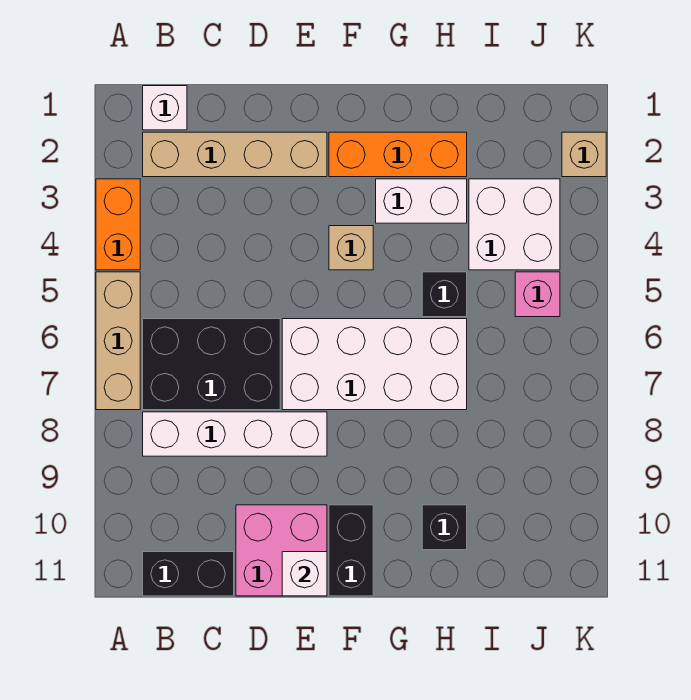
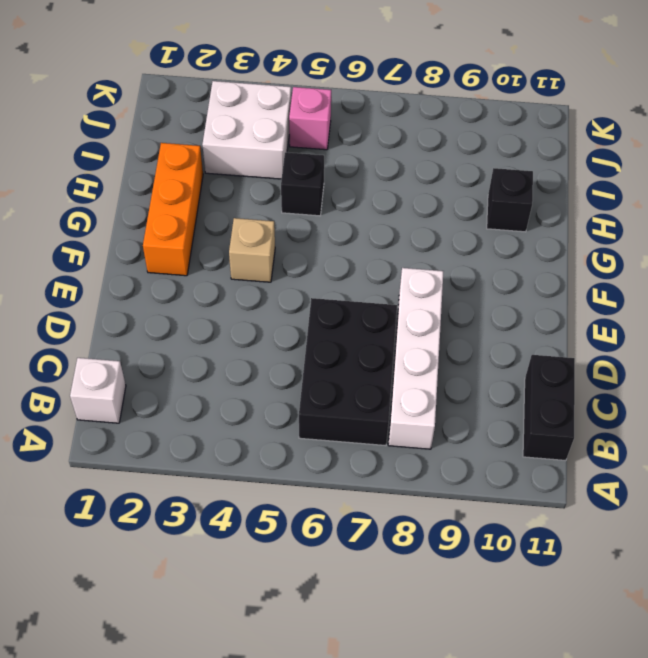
none -> orange 1x2 brick [96,179,140,270]
none -> tan 1x3 brick [96,272,140,410]
none -> tan 1x4 brick [143,132,327,177]

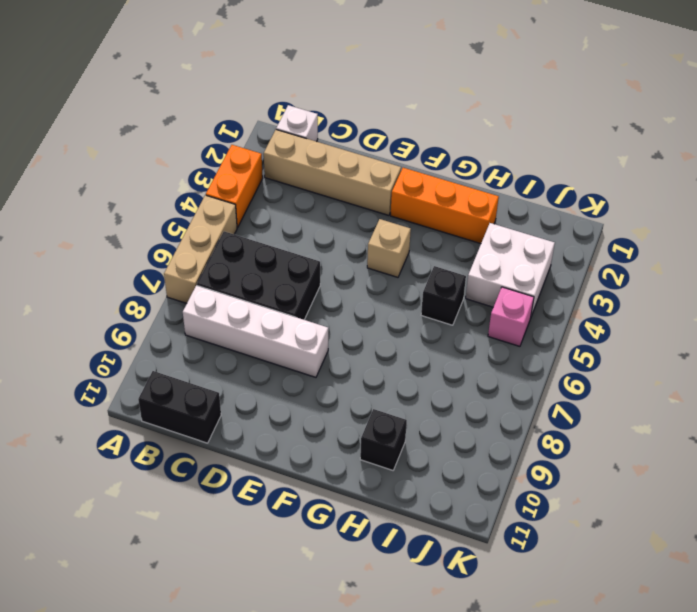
none -> pink 2x2 brick [236,505,327,596]
none -> white 2x4 brick [282,319,467,410]
none -> black 1x2 brick [329,505,373,596]

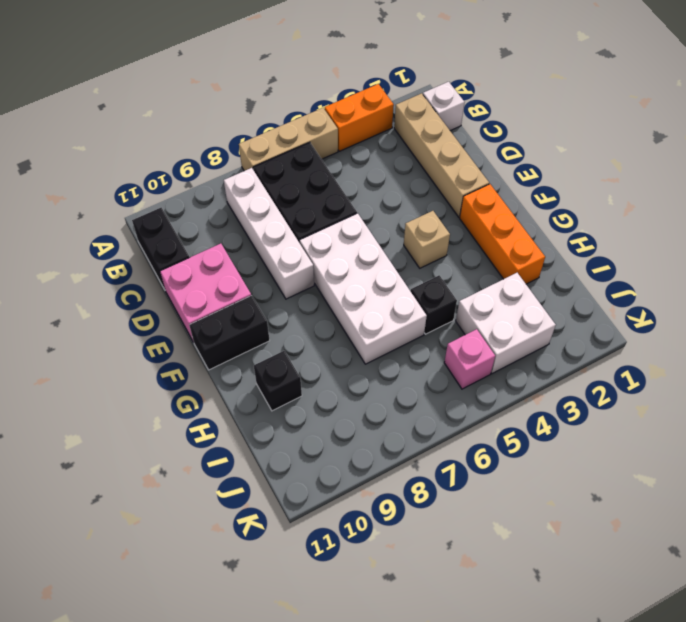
none -> white 1x2 brick [376,179,467,223]
none -> tan 1x1 brick [562,132,606,177]
none -> white 1x1 brick [282,552,327,596]

